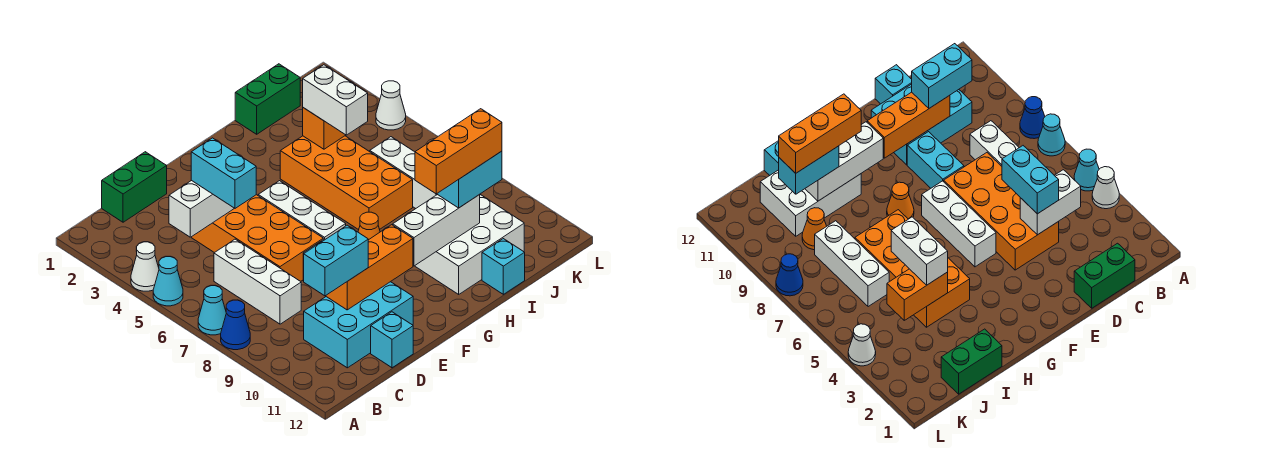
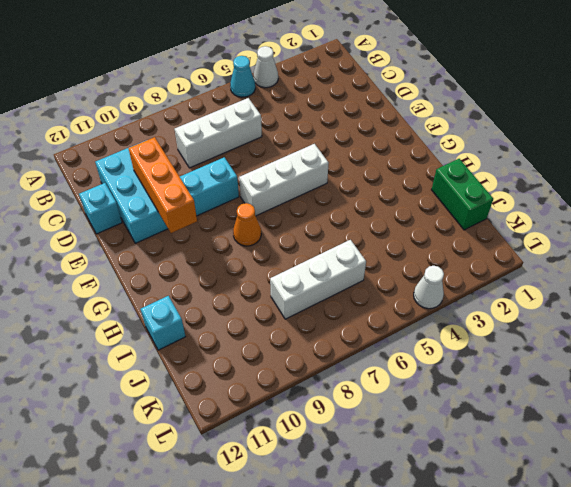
none -> cyan 1x1 cone [198,286,226,335]
none -> blue 1x1 cone [221,300,250,350]
none -> green 1x2 brick [102,152,167,222]

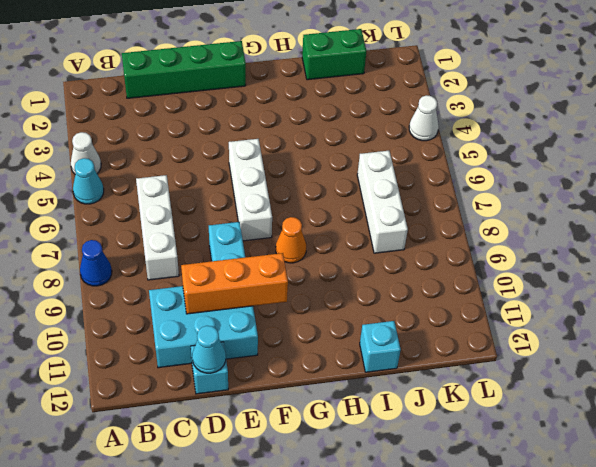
green 1x4 brick [122,41,246,98] -> green 1x2 brick [102,152,167,222]
cyan 1x1 cone [192,326,226,373] -> cyan 1x1 cone moved to [198,286,226,335]
none -> orange 2x4 brick [191,195,323,281]
none -> orange 2x4 brick [280,136,413,230]
none -> white 2x3 brick [415,195,524,294]

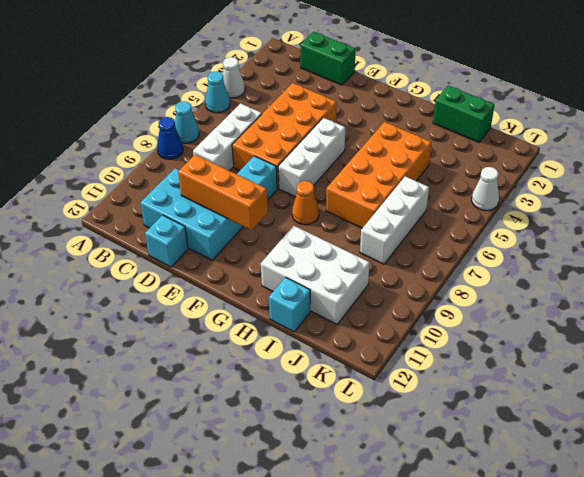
none -> orange 1x1 cone [802,208,827,250]
none -> blue 1x1 cone [776,254,803,296]
none -> white 1x2 brick [169,180,234,237]

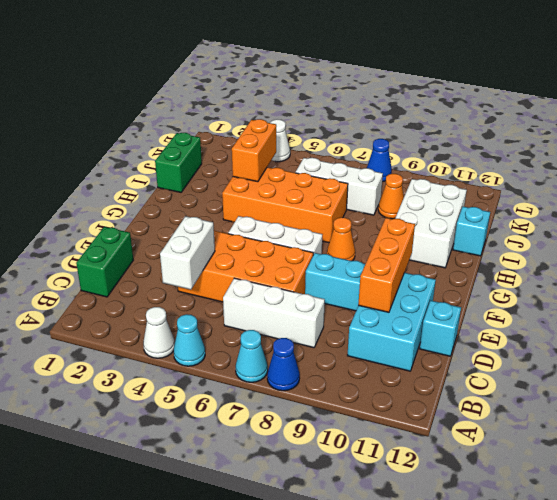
none -> white 1x3 brick [393,194,480,266]
none -> cyan 1x2 brick [304,225,368,296]
none -> cyan 1x2 brick [191,138,256,208]

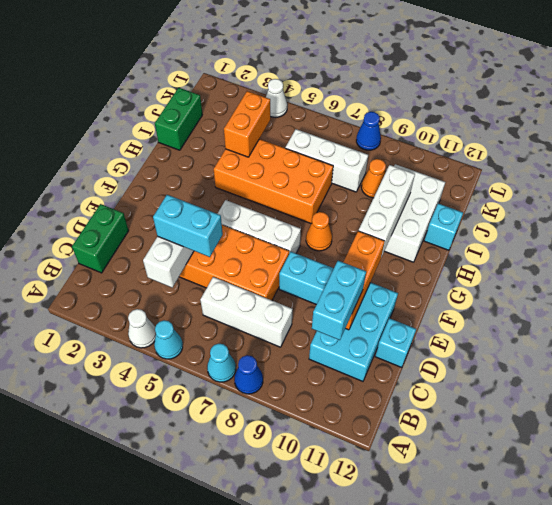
none -> white 1x2 brick [303,65,368,135]
none -> cyan 1x2 brick [437,151,502,208]
none -> orange 1x3 brick [415,109,502,194]

